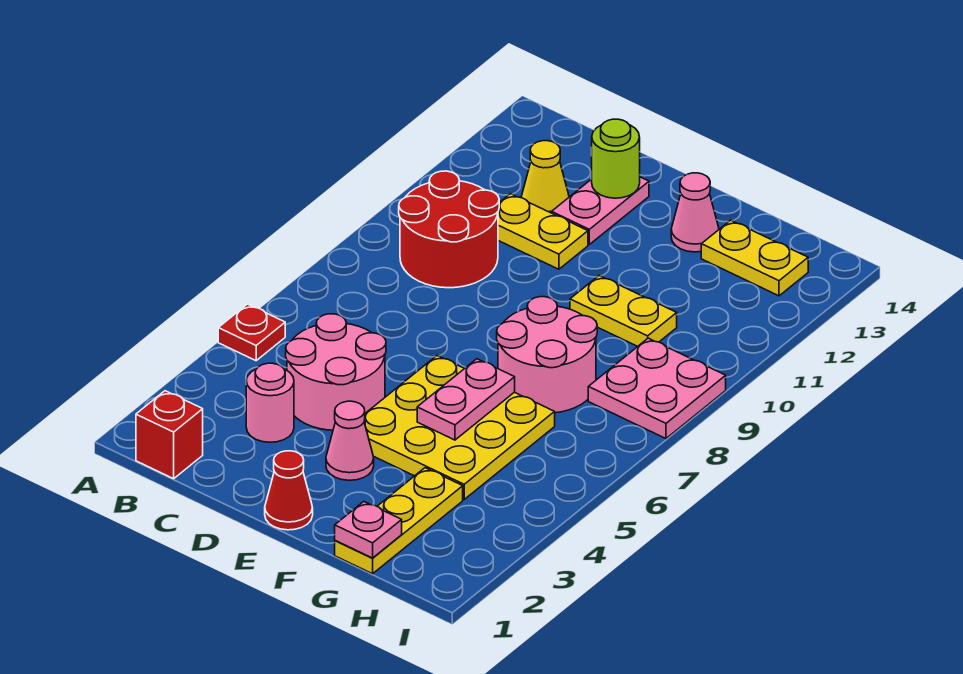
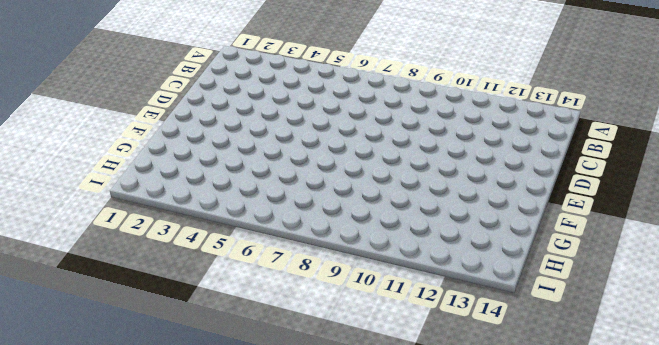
none -> red 1x1 plate [218,304,285,361]
none -> red 1x1 brick [136,391,203,479]
none -> red 2x2 round brick [399,171,499,288]

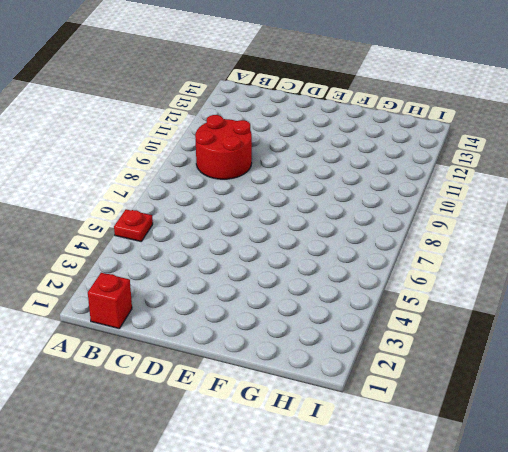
none -> pink 1x1 round brick [246,363,294,442]
none -> pink 2x2 round brick [286,314,386,430]
none -> yellow 1x2 plate [498,194,588,269]

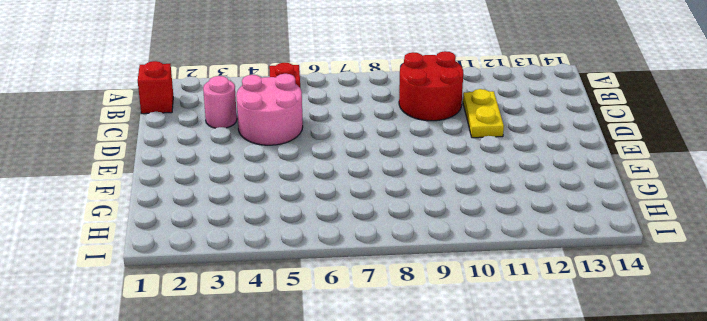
none -> yellow 1x1 cone [521,141,569,213]
none -> pink 1x2 plate [552,177,649,244]
none -> red 1x1 cone [265,451,313,530]

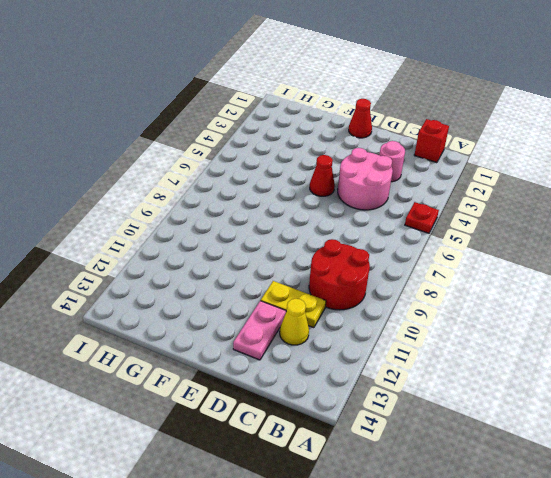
red 1x1 cone [310,155,335,196] -> yellow 3x3 plate [364,356,555,499]
none -> pink 1x1 cone [326,401,374,480]
none -> pink 2x2 round brick [497,297,597,413]
none -> yellow 1x2 plate [570,276,677,346]

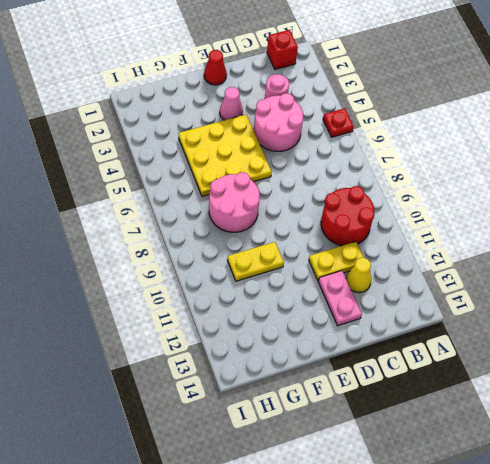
none -> pink 1x1 cone [671,173,719,252]
none -> yellow 1x3 plate [335,468,463,574]
none -> yellow 1x2 plate [701,220,808,296]

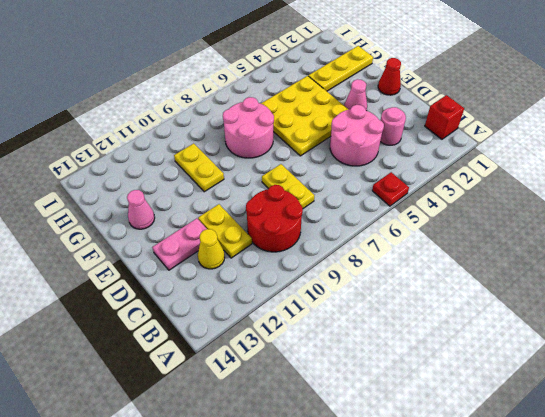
yellow 1x2 plate [262,164,314,208] -> yellow 1x2 plate moved to [701,220,808,296]
none -> pink 2x2 plate [588,338,726,439]
none -> lime 1x1 round brick [591,119,640,198]
none -> pink 1x2 plate [417,359,515,440]

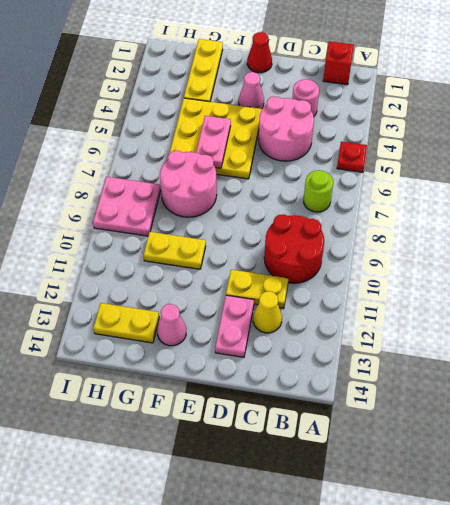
lime 1x1 round brick [304,170,333,212] -> lime 1x1 round brick moved to [591,119,640,198]
none -> pink 1x1 plate [335,502,402,558]

